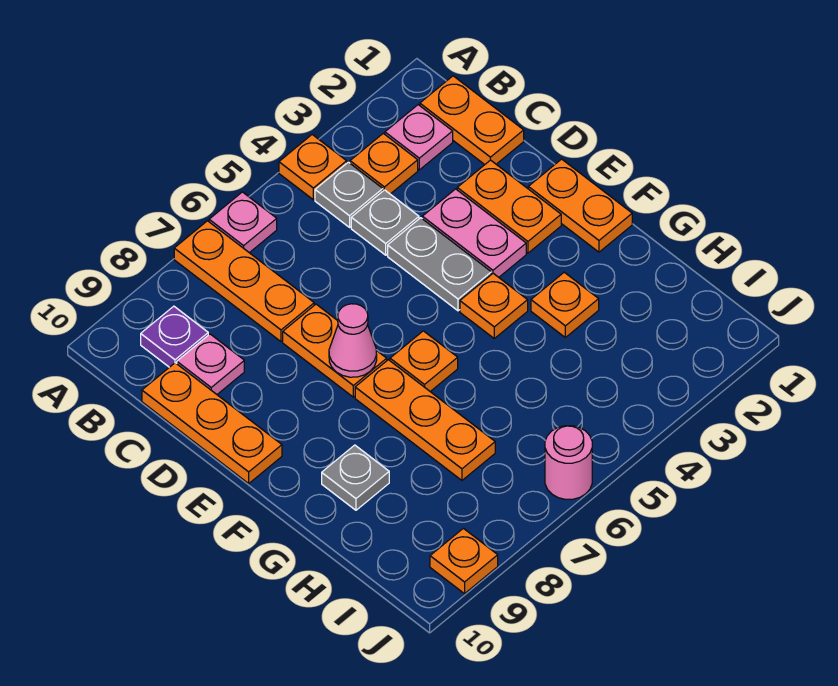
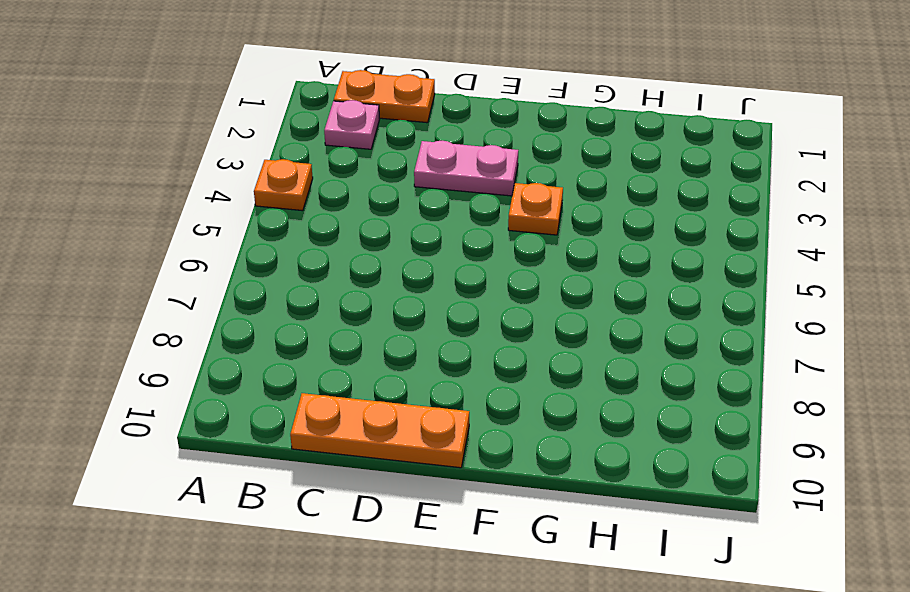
none -> pink 1x1 plate [209,192,277,253]
none -> orange 1x3 plate [174,221,314,342]
none -> orange 1x1 plate [350,133,418,194]

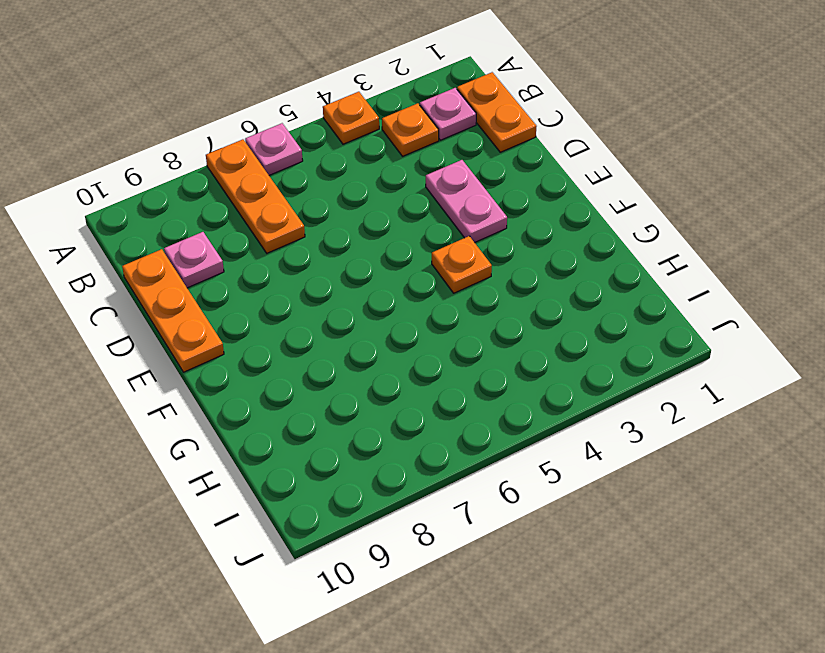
none -> grey 1x1 plate [315,162,383,227]
none -> purple 1x1 plate [141,306,208,367]
none -> grey 1x1 plate [351,190,419,255]

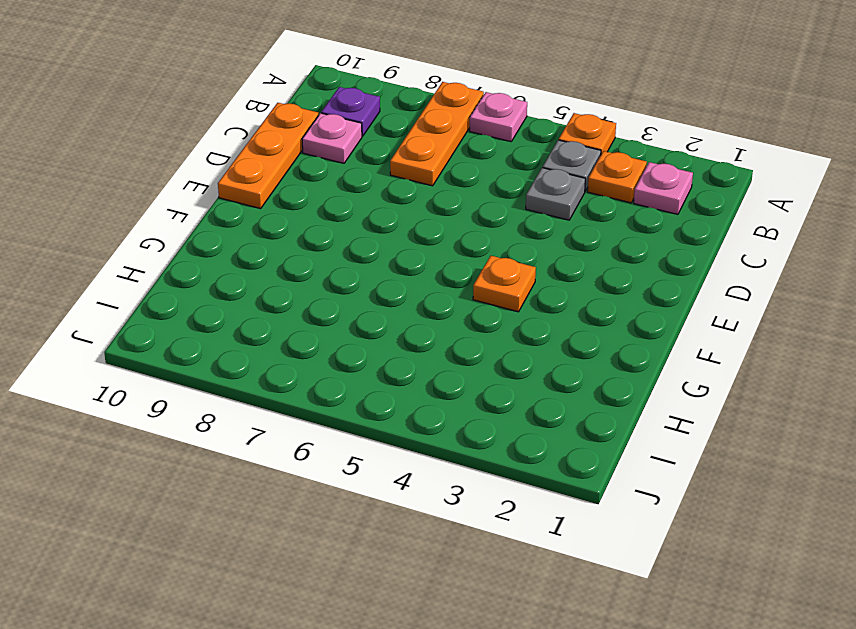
none -> orange 1x2 plate [420,76,524,165]
none -> orange 1x2 plate [457,160,561,253]
none -> pink 1x2 plate [422,189,526,277]

